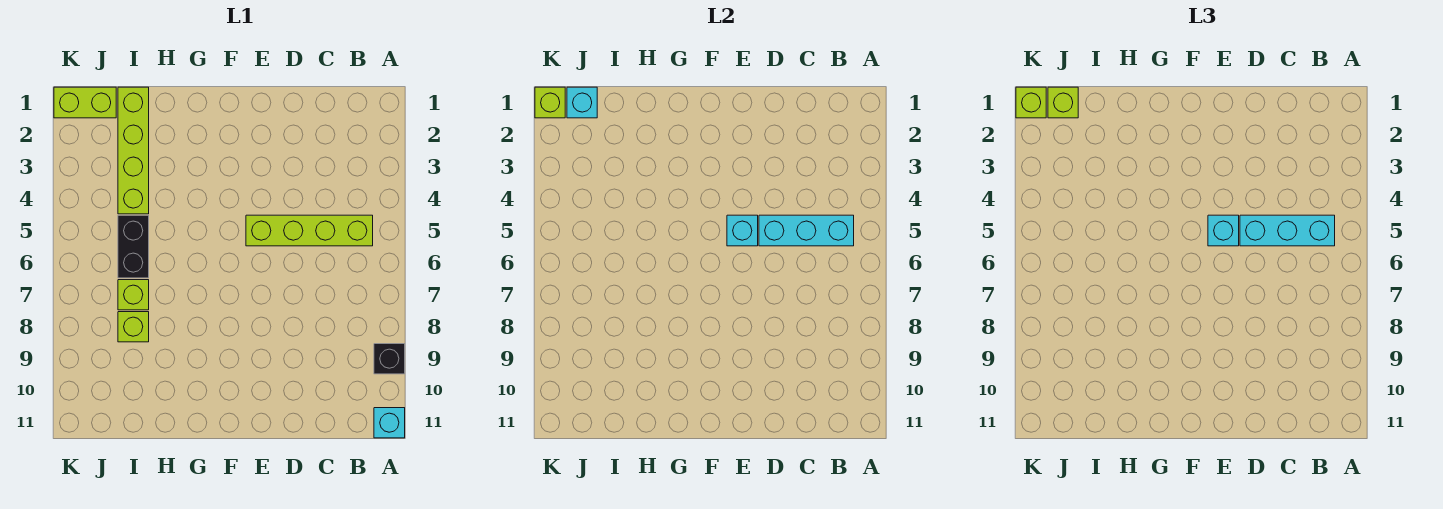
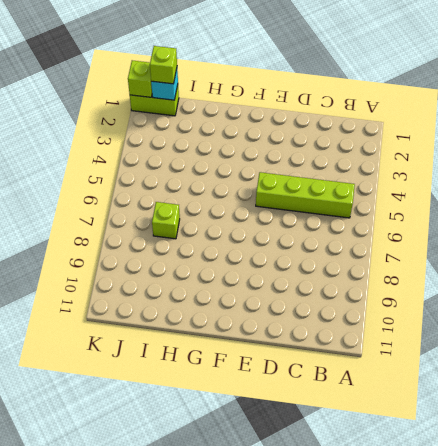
none -> black 1x1 brick [374,344,405,374]
none -> cyan 1x1 brick [374,408,405,438]
none -> lime 1x4 brick [118,87,149,214]

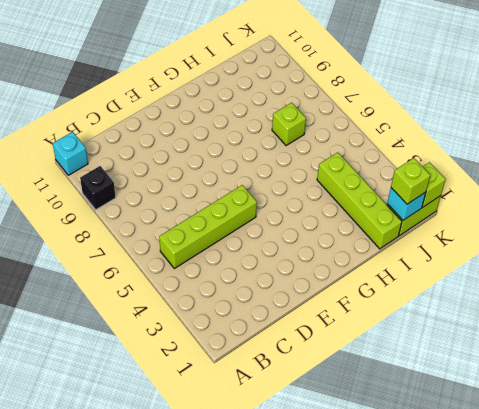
none -> black 1x2 brick [118,215,149,278]
none -> lime 1x1 brick [118,312,149,342]
none -> cyan 1x3 brick [759,215,854,246]

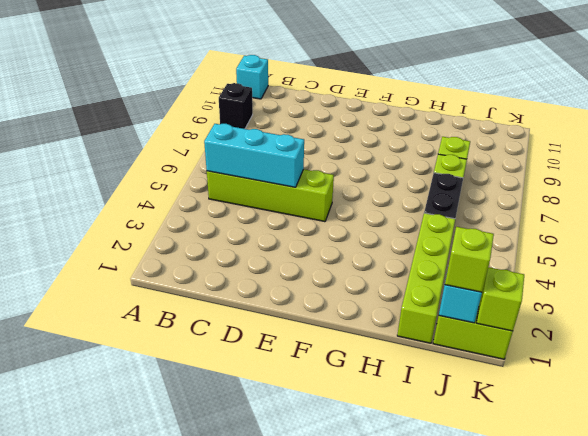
none -> cyan 1x1 brick [727,215,758,246]
none -> cyan 1x3 brick [1240,215,1335,246]
none -> cyan 1x1 brick [1208,215,1239,246]

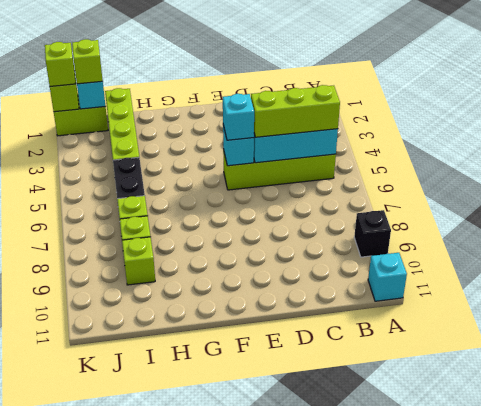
lime 1x3 brick [251,85,340,137] -> cyan 1x3 brick [1240,215,1335,246]
lime 1x1 brick [122,237,155,285] -> none

